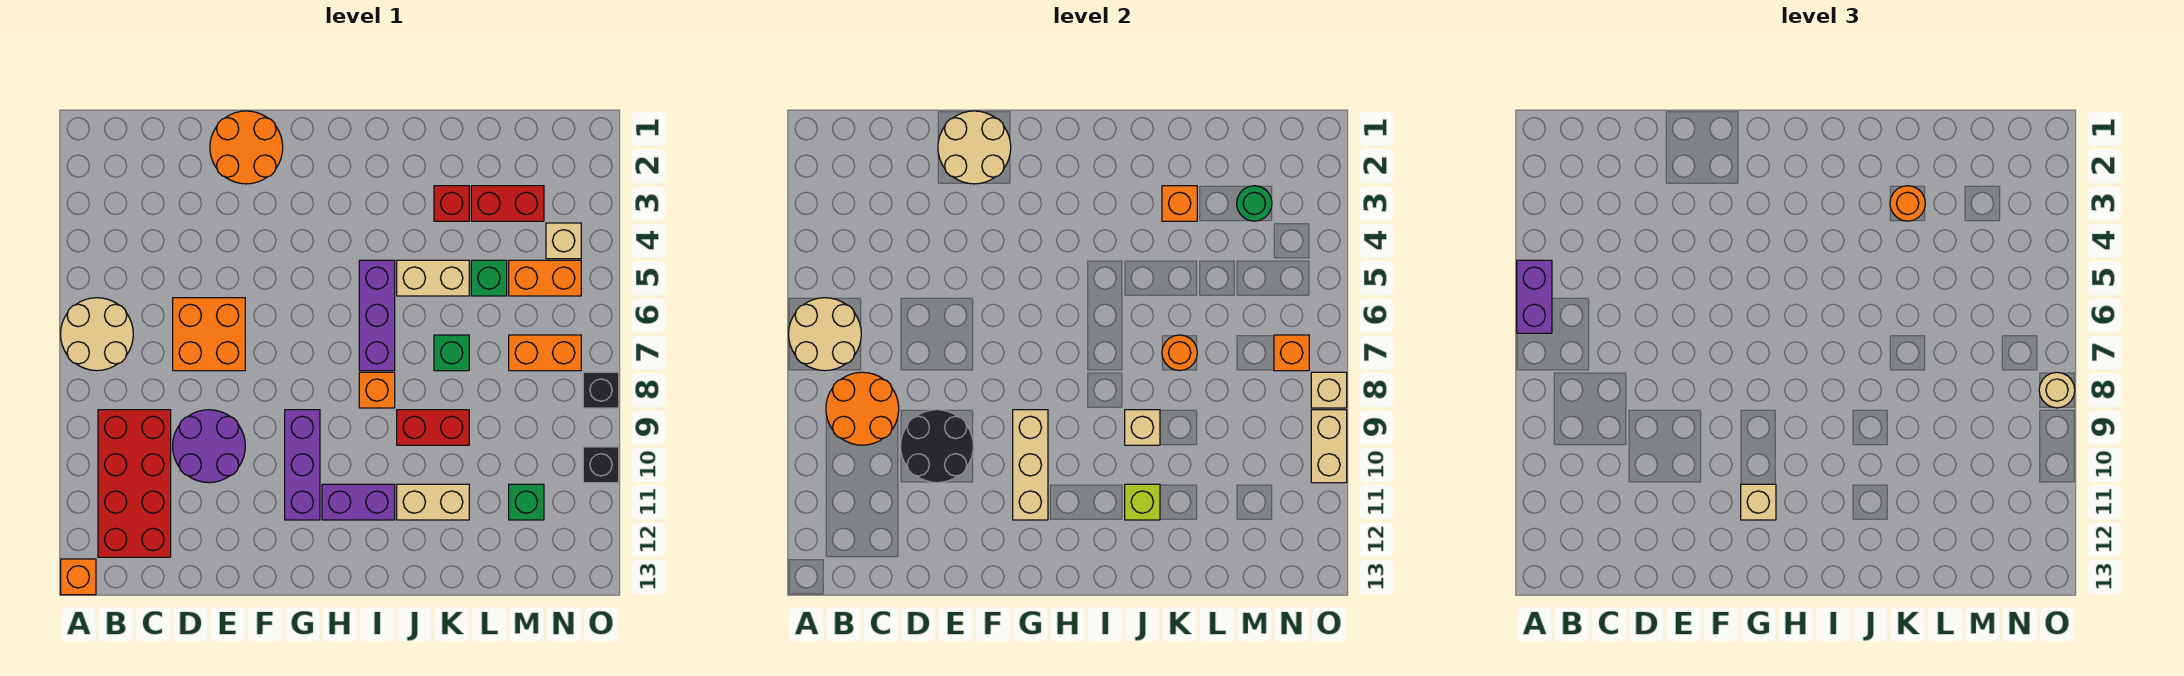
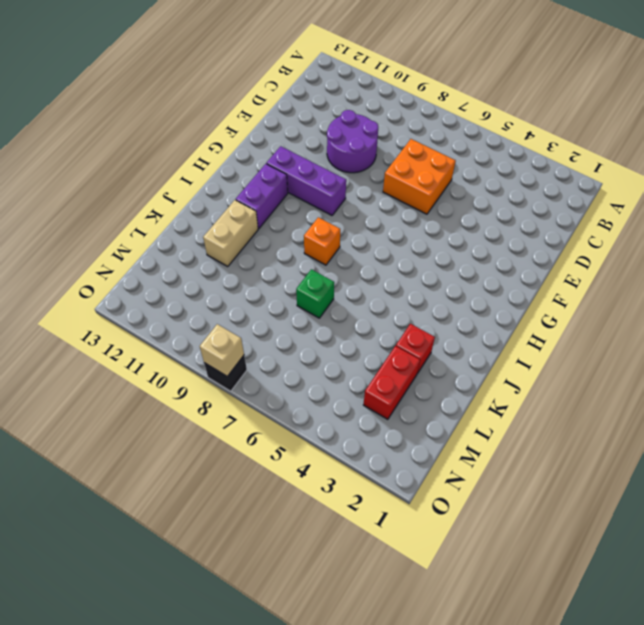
none -> tan 2x2 round brick [61,298,133,371]
none -> orange 1x1 brick [61,559,96,595]
none -> red 2x4 brick [98,410,171,557]
none -> orange 2x2 round brick [210,111,283,184]

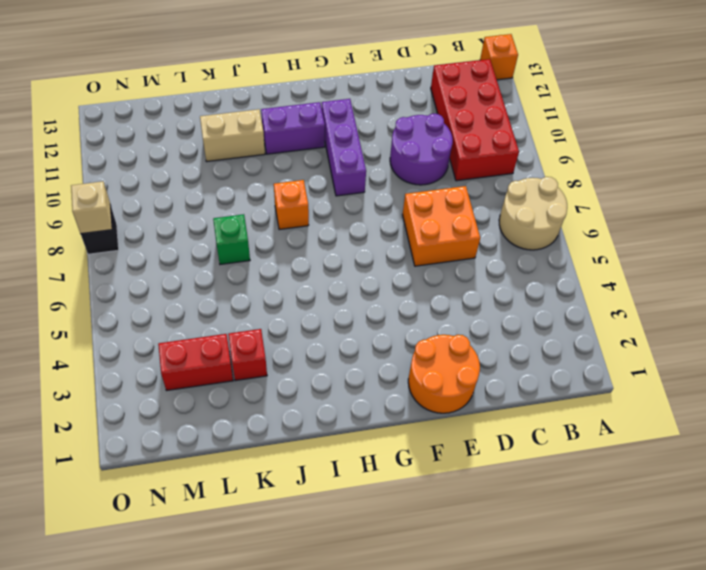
none -> purple 1x3 brick [359,260,395,371]
none -> tan 1x2 brick [397,260,469,296]
none -> red 1x2 brick [397,410,469,445]
none -> green 1x1 brick [471,260,507,296]

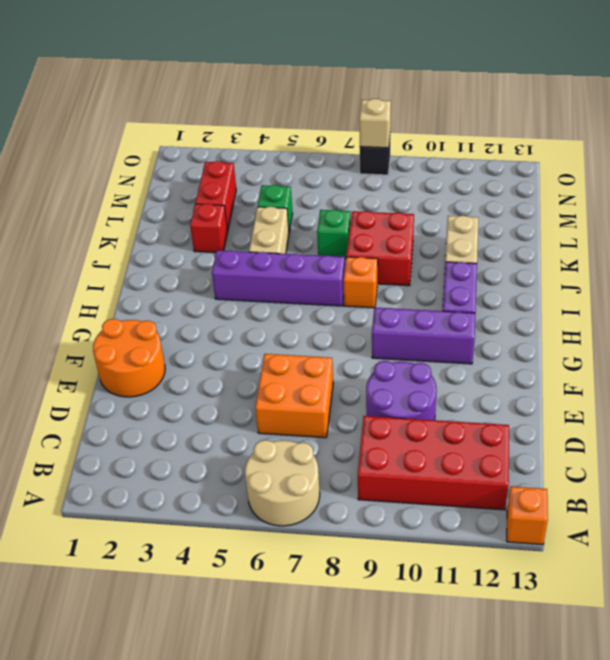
purple 1x4 brick [212,250,345,306] -> purple 1x3 brick [359,260,395,371]
red 2x2 brick [346,211,414,286] -> red 1x2 brick [397,410,469,445]
none -> orange 1x2 brick [509,260,581,296]
none -> orange 1x2 brick [509,335,581,371]
none -> green 1x1 brick [509,484,544,520]
none -> tan 1x1 brick [546,223,581,259]

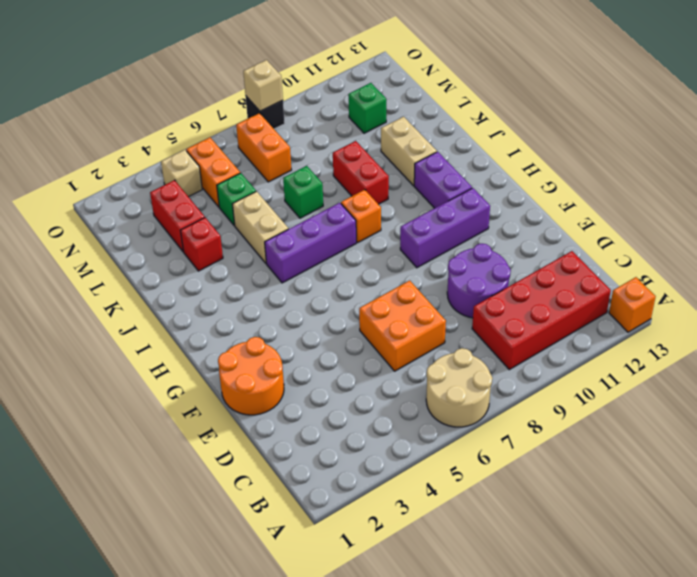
none -> black 1x1 brick [583,447,619,483]
none -> tan 2x2 round brick [789,298,861,371]
none -> orange 2x2 round brick [826,372,899,445]
none -> black 2x2 round brick [901,410,973,483]

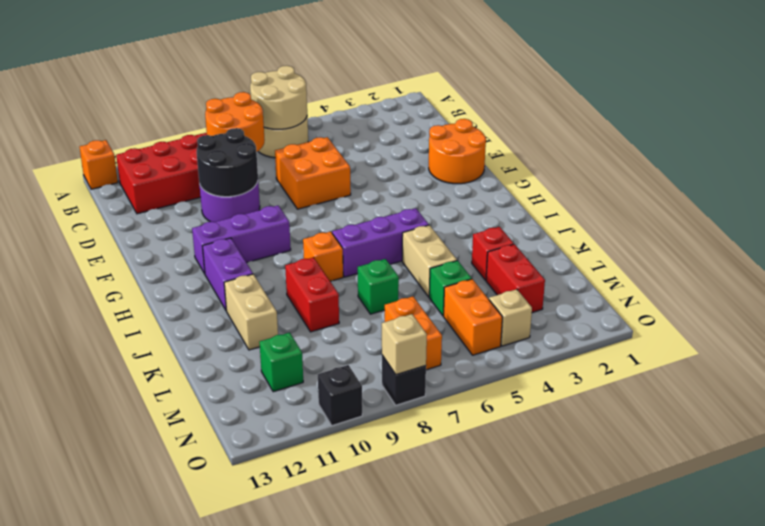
none -> tan 2x2 round brick [938,111,1011,184]
none -> tan 1x3 brick [1013,410,1048,520]
none -> tan 1x1 brick [1125,410,1160,445]
none -> lime 1x1 brick [1125,484,1160,520]

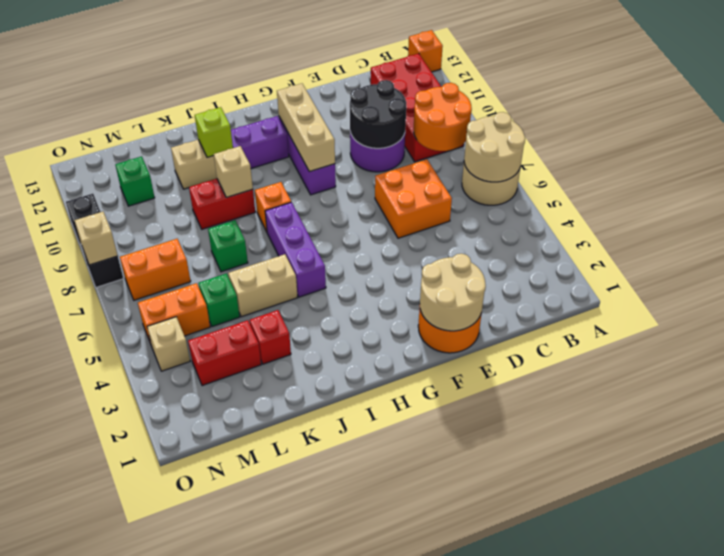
none -> orange 1x1 brick [1162,186,1197,221]
none -> orange 1x1 round brick [1162,335,1197,371]
none -> green 1x1 round brick [1237,186,1272,221]
none -> orange 1x1 brick [1274,335,1309,371]

